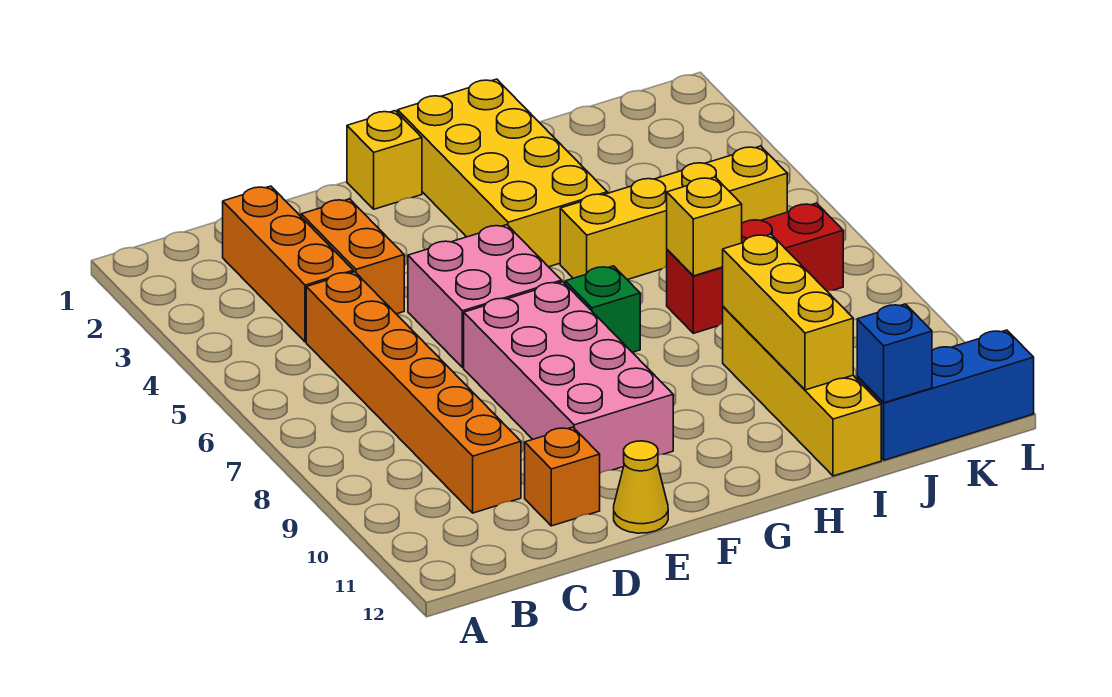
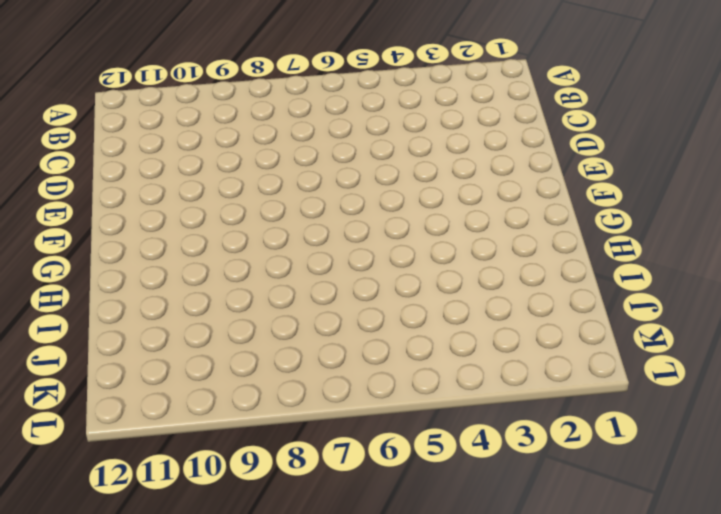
none -> orange 1x3 brick [223,186,353,342]
none -> orange 1x6 brick [306,272,521,513]
none -> orange 1x2 brick [301,199,404,314]

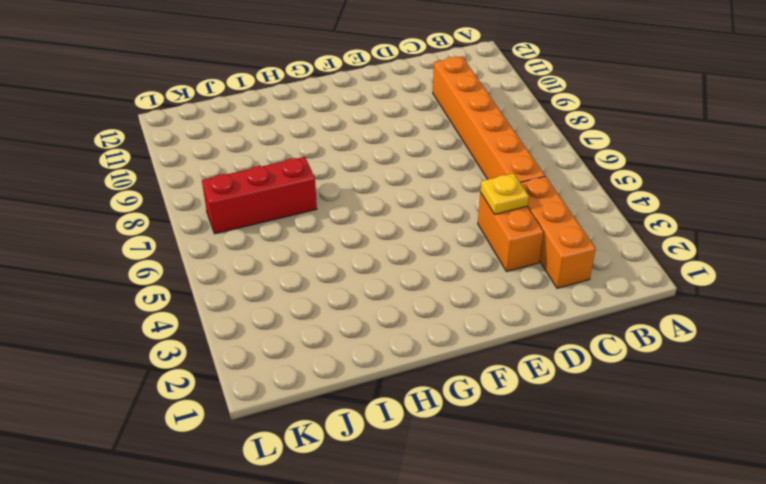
yellow 1x1 plate [480,173,529,214] -> none
none -> orange 1x1 brick [525,427,600,526]
none -> pink 2x2 brick [408,225,562,368]
none -> pink 2x4 brick [464,282,673,473]

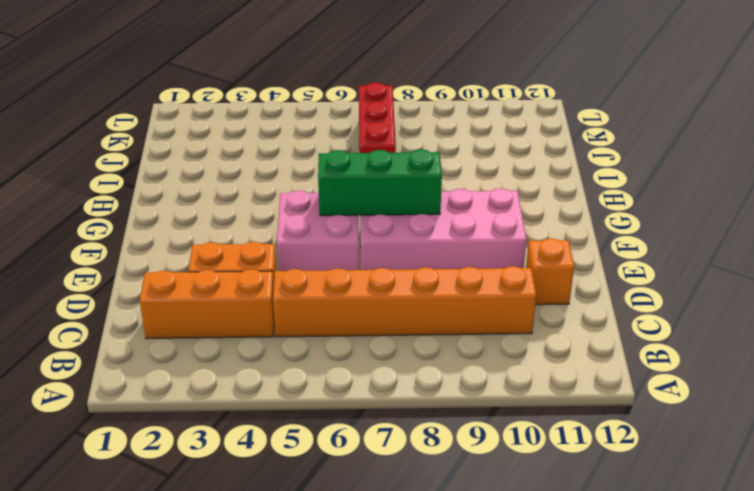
green 1x3 brick [318,149,442,216] -> none
none -> yellow 1x1 cone [614,441,668,533]
none -> yellow 1x1 brick [347,111,422,209]
none -> yellow 2x4 brick [398,79,607,267]

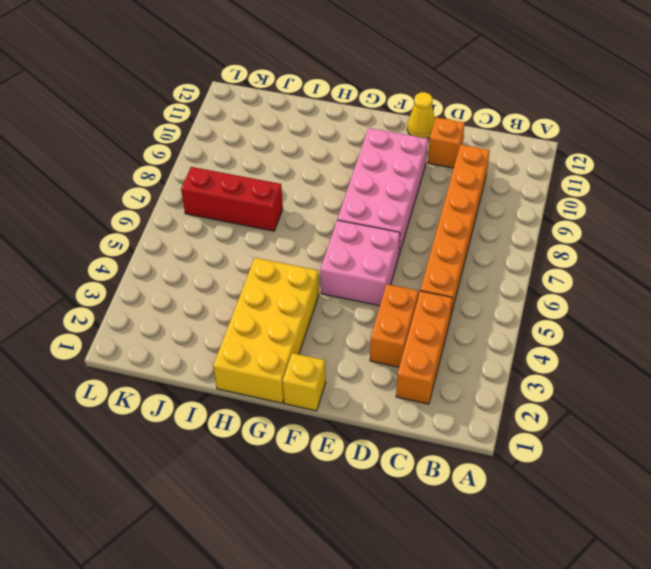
none -> green 1x1 brick [565,266,640,352]
none -> yellow 1x4 brick [560,146,787,280]
none -> yellow 1x4 brick [723,307,881,476]

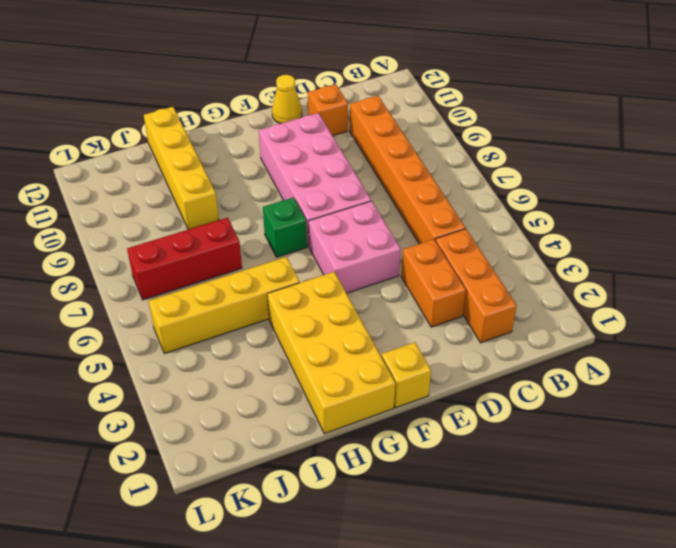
none -> blue 1x3 brick [857,330,1034,460]
none -> yellow 1x1 brick [667,177,742,276]
none -> yellow 1x3 brick [723,234,853,390]

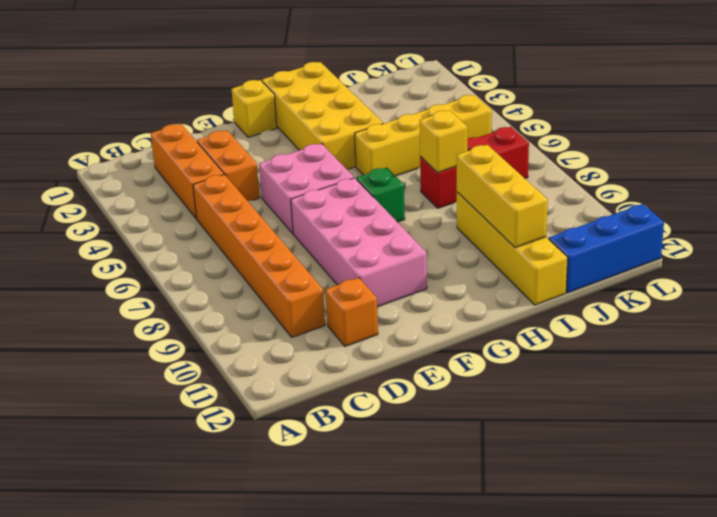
none -> yellow 1x1 cone [614,441,668,533]
none -> blue 1x1 brick [857,304,932,403]

